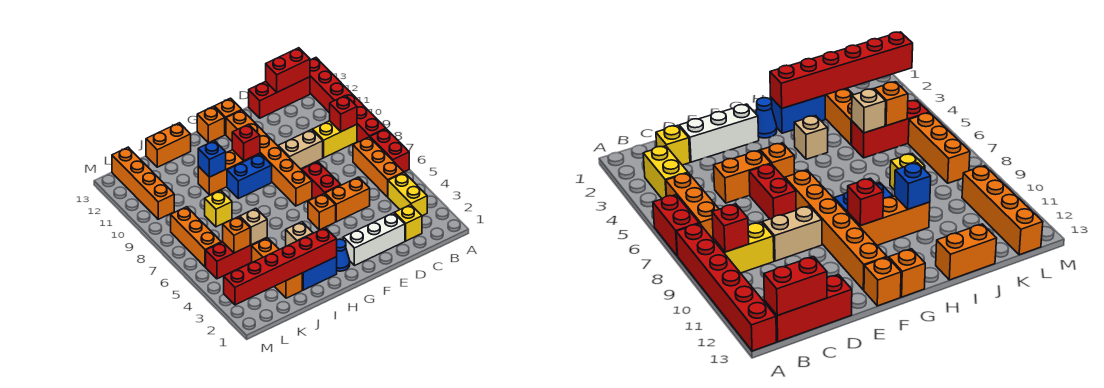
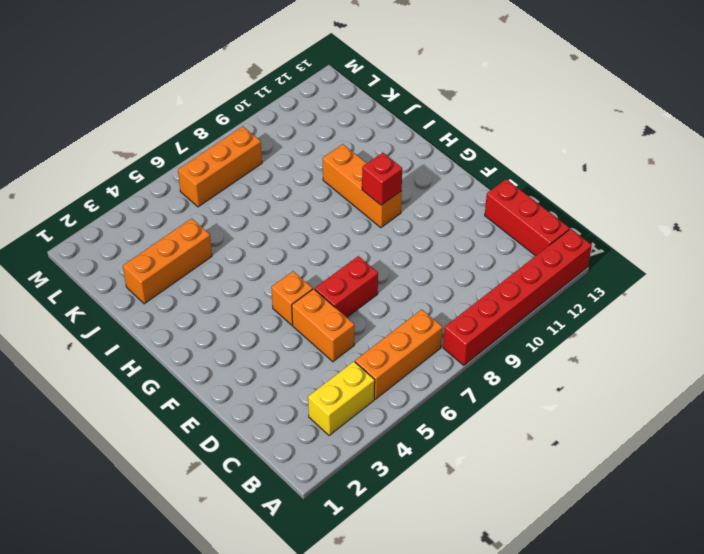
none -> red 1x2 brick [370,129,409,172]
none -> yellow 1x2 brick [312,121,357,158]
none -> yellow 1x1 brick [395,205,422,241]
none -> white 1x3 brick [343,213,405,266]

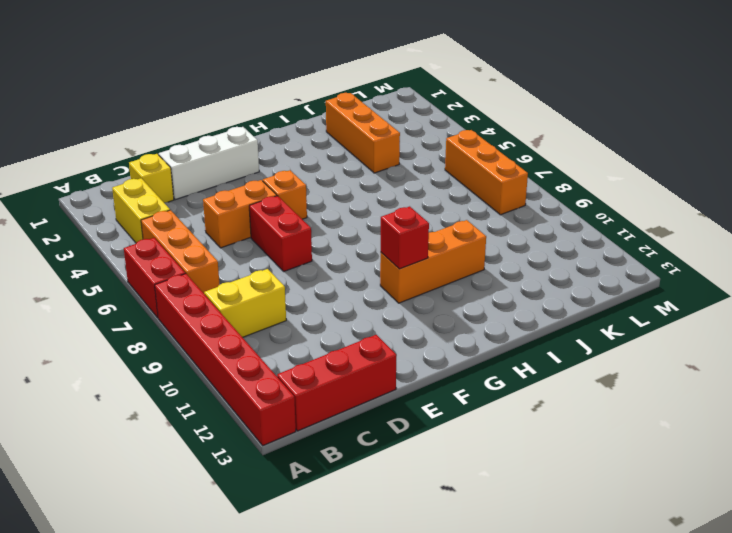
none -> tan 1x2 brick [278,130,323,169]
none -> orange 1x6 brick [226,110,312,206]
none -> orange 1x1 brick [214,98,241,135]
none -> blue 1x1 cone [337,239,350,271]

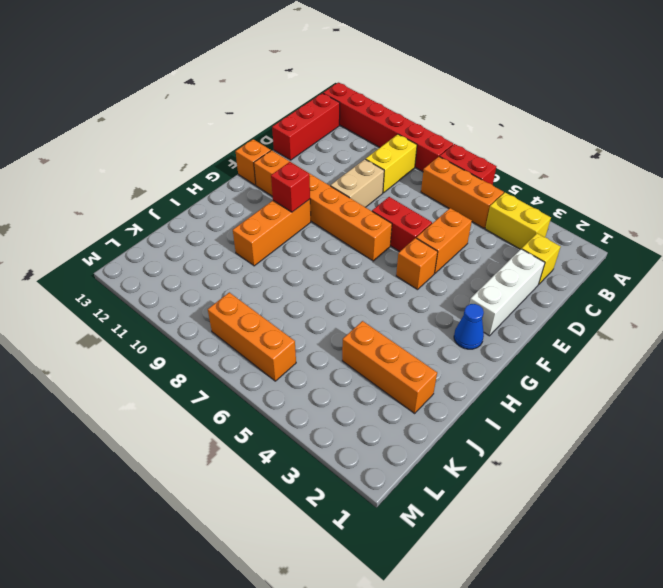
none -> blue 1x2 brick [227,154,272,199]
none -> orange 1x1 brick [197,106,225,143]
none -> blue 1x2 brick [302,257,337,290]
none -> tan 1x1 brick [286,222,313,246]

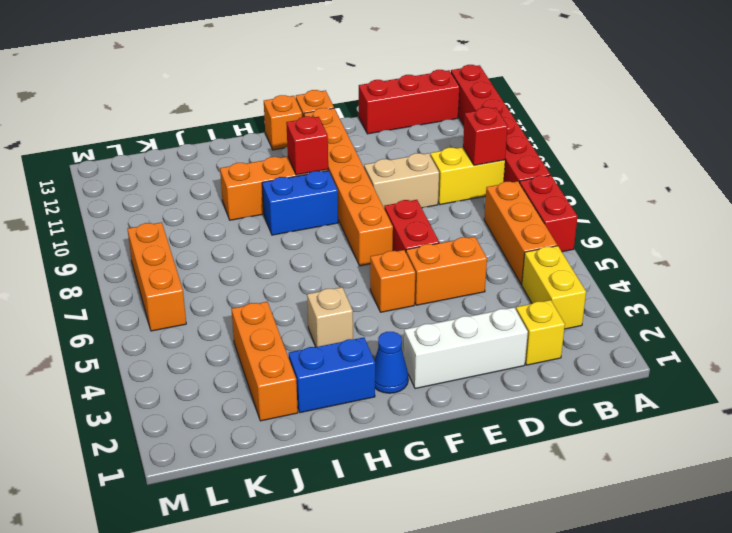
none -> orange 1x2 brick [146,123,191,167]
none -> red 1x3 brick [206,238,267,279]
none -> yellow 1x1 brick [205,191,232,227]
none -> orange 1x4 brick [112,147,174,219]

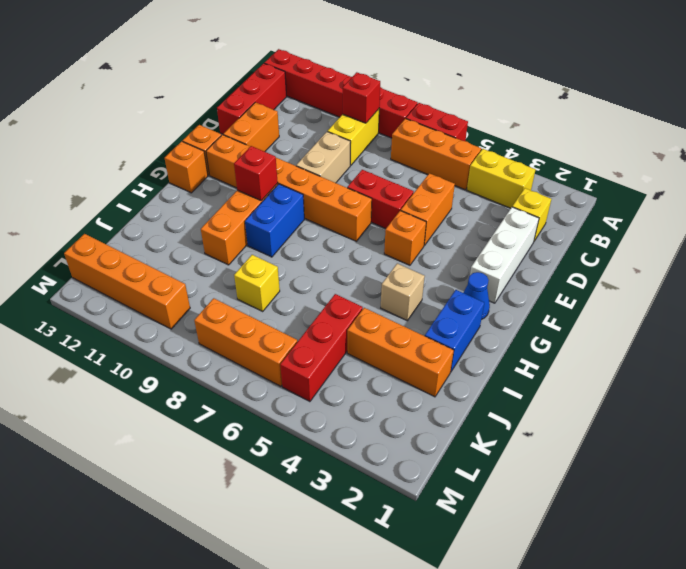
orange 1x2 brick [223,102,279,152] -> orange 1x2 brick moved to [146,123,191,167]
none -> red 1x2 brick [266,48,310,92]
none -> red 1x6 brick [224,228,337,305]
none -> blue 1x1 brick [198,141,226,177]
none -> tan 1x1 brick [240,208,267,245]

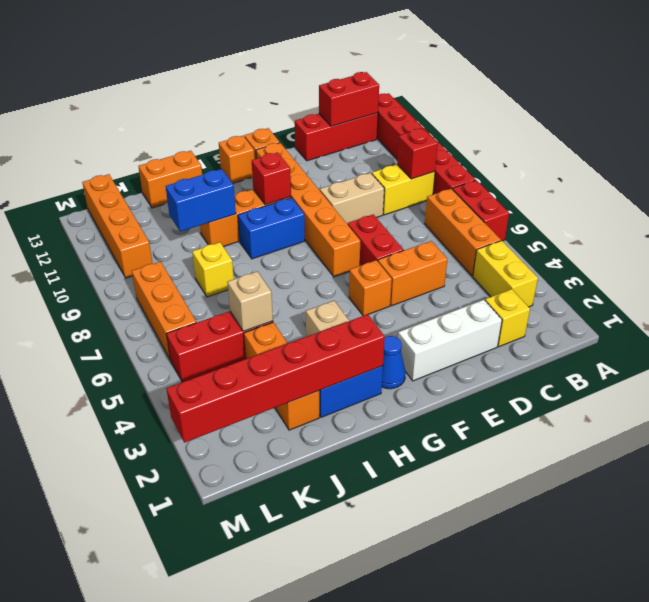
blue 1x2 brick [166,169,236,231] -> blue 1x1 brick [198,141,226,177]
none -> orange 1x1 brick [223,217,250,253]

